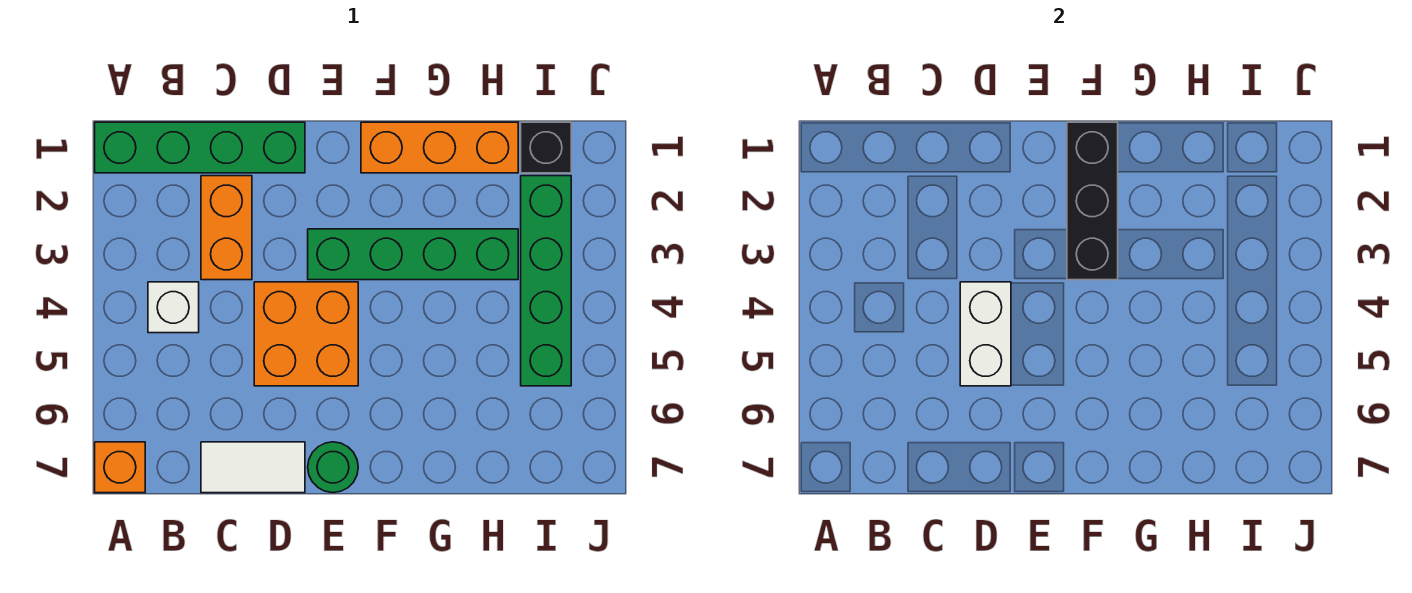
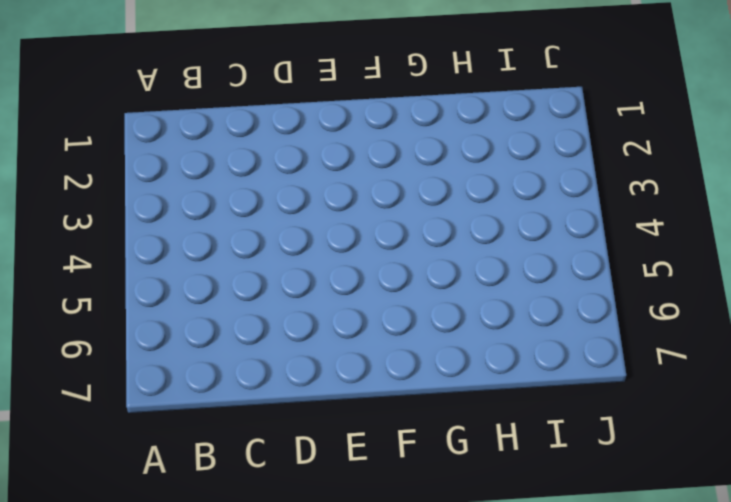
none -> green 1x4 brick [95,122,305,173]
none -> orange 1x1 brick [95,442,145,493]
none -> white 1x1 brick [148,282,199,333]

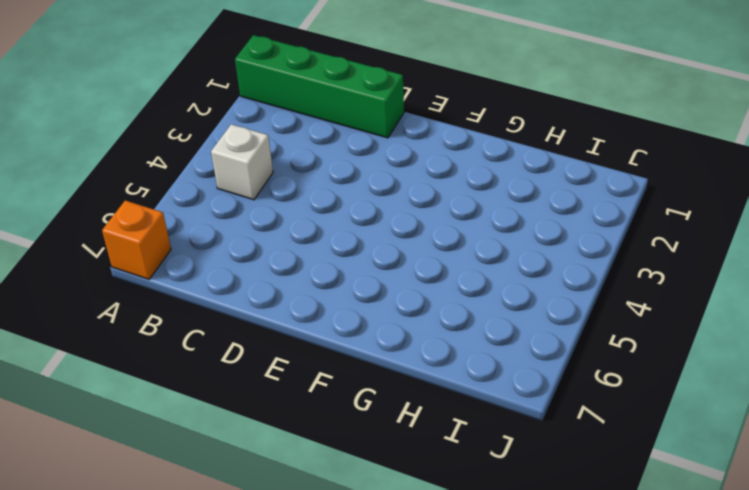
none -> orange 1x2 brick [201,176,252,280]
none -> white 1x2 tile [201,442,305,493]
none -> orange 2x2 brick [254,282,358,386]

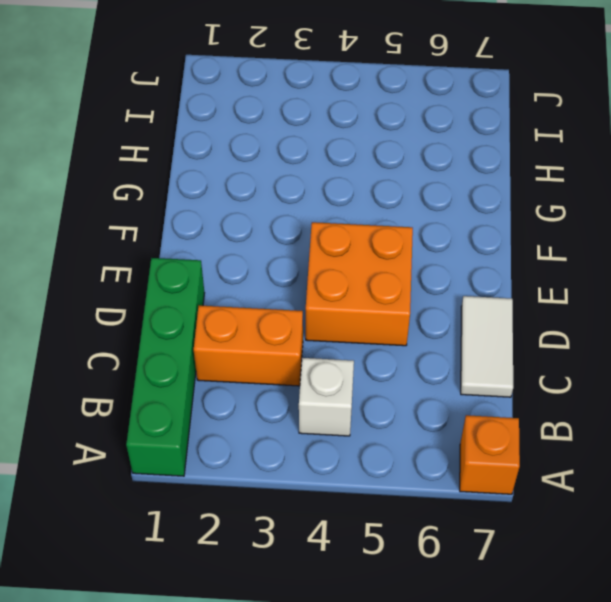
none -> green 1x4 brick [308,229,518,280]
none -> green 1x1 round brick [308,442,358,493]
none -> orange 1x3 brick [361,122,518,173]

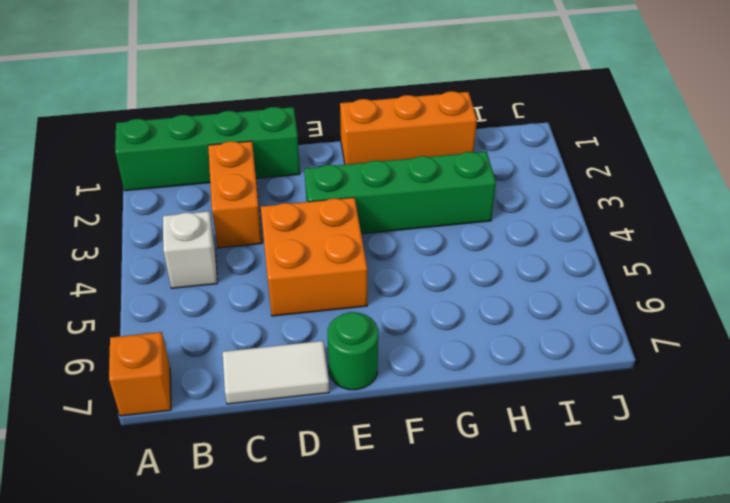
none -> black 1x1 brick [521,122,571,173]
none -> green 1x4 brick [521,176,571,386]
none -> white 1x2 brick [960,282,1011,386]

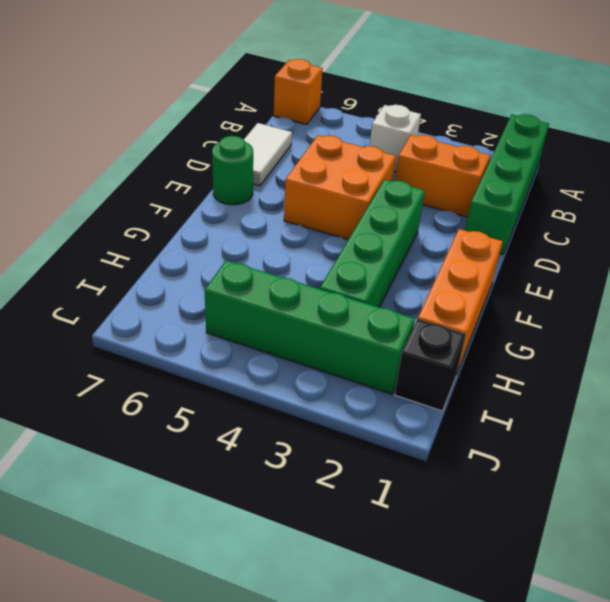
none -> white 1x2 brick [960,282,1011,386]
none -> black 1x3 brick [1067,122,1118,280]

